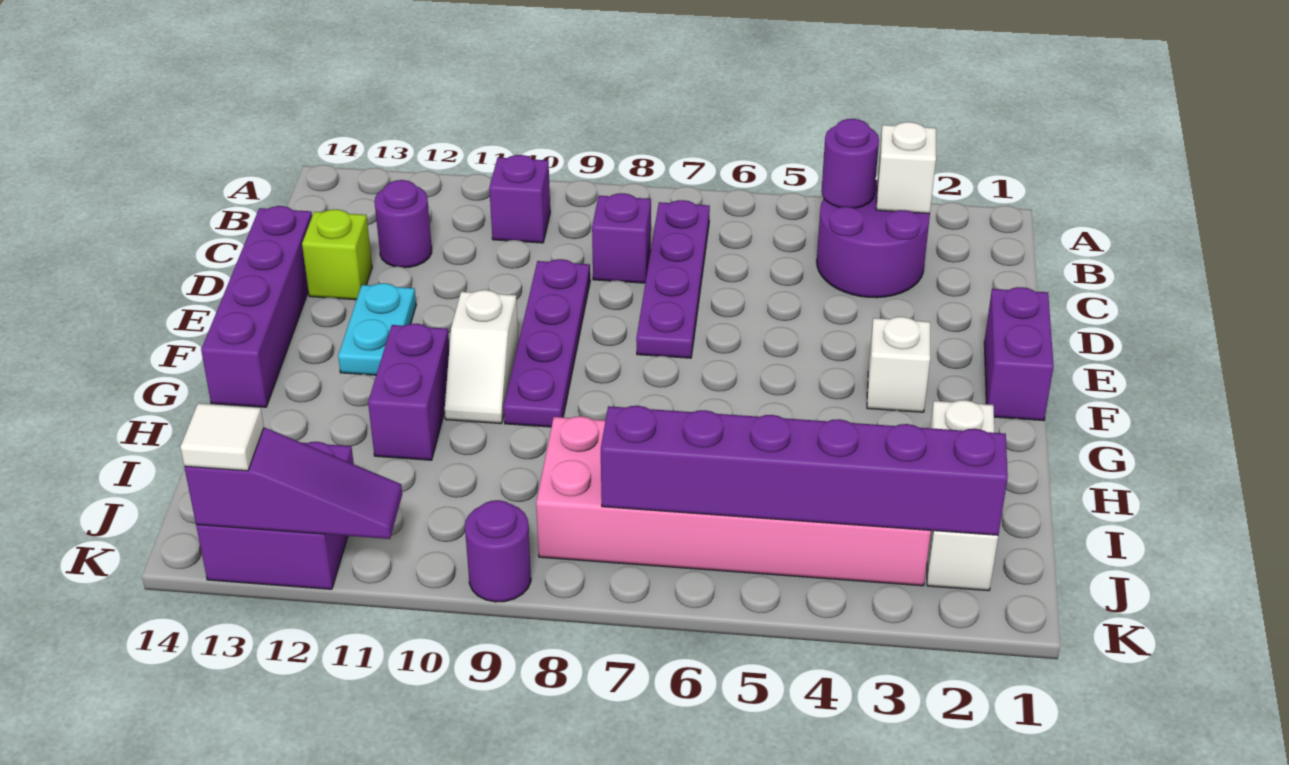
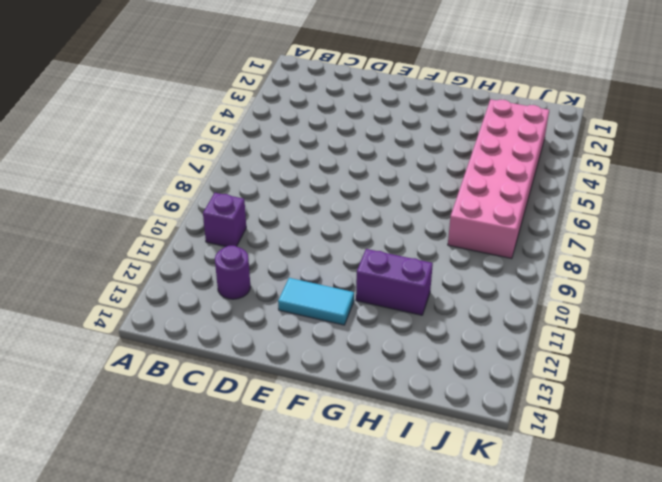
cyan 1x2 tile [278,278,354,325] -> cyan 1x2 plate [338,283,416,375]
none -> purple 2x2 round brick [817,180,930,298]
none -> purple 1x4 plate [636,200,710,358]
none -> purple 1x1 brick [592,193,651,283]

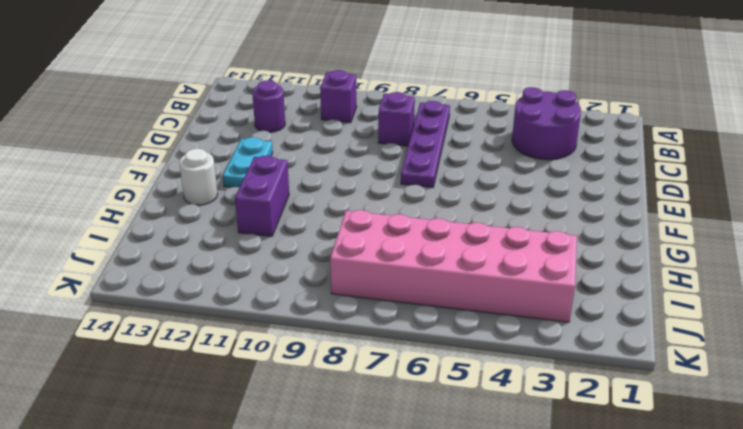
white 1x1 round brick [179,148,218,205] -> none
none -> purple 1x4 plate [504,259,590,427]
none -> lime 1x1 brick [302,209,372,300]
none -> purple 1x4 brick [201,206,312,407]

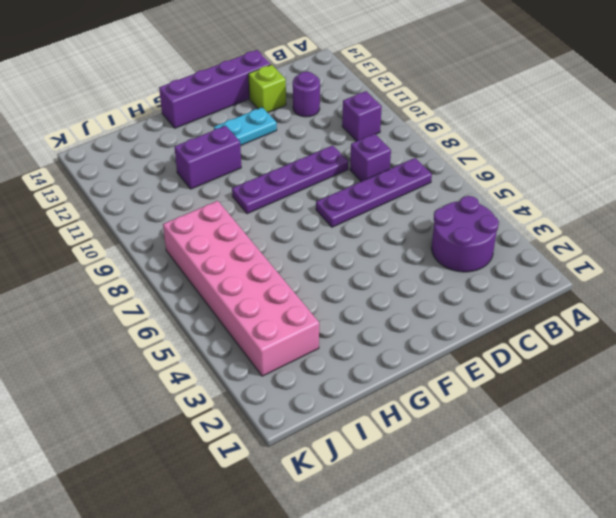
none -> purple 1x2 brick [984,287,1054,421]
none -> white 1x1 brick [867,317,930,412]
none -> white 1x2 slope [445,290,519,424]

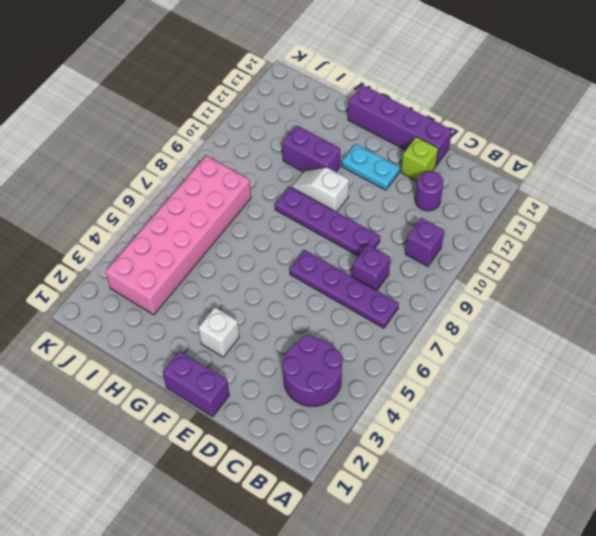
none -> white 1x3 brick [927,400,998,591]
none -> purple 2x2 brick [196,442,354,589]
none -> purple 1x1 round brick [465,500,531,602]

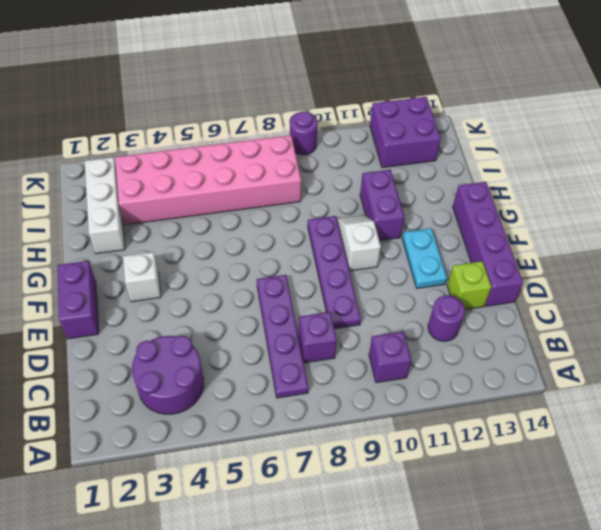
none -> white 1x1 brick [876,122,936,213]
none -> purple 1x1 round brick [821,119,879,208]
none -> purple 1x6 brick [601,406,1008,535]

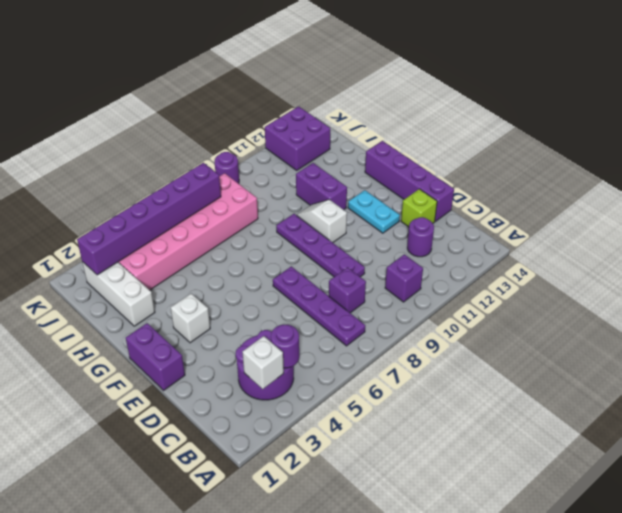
none -> purple 1x3 slope [184,428,402,539]
none -> white 1x1 tile [180,403,264,471]

